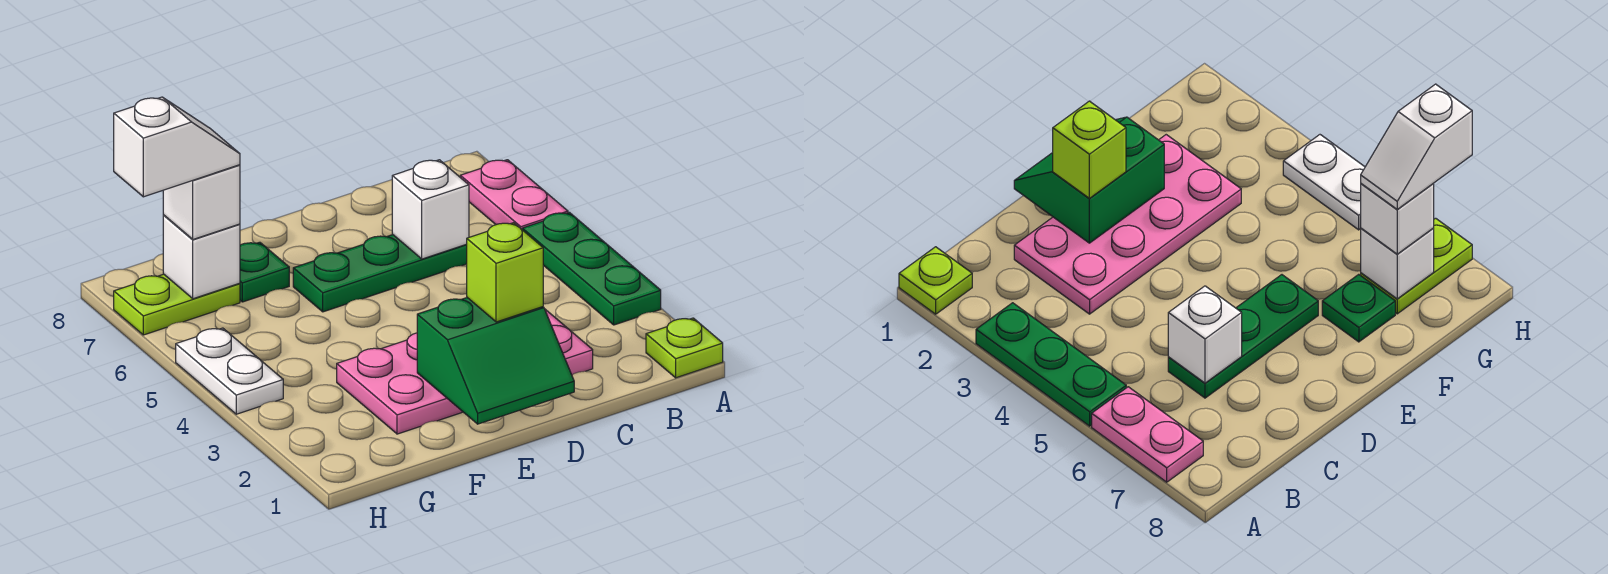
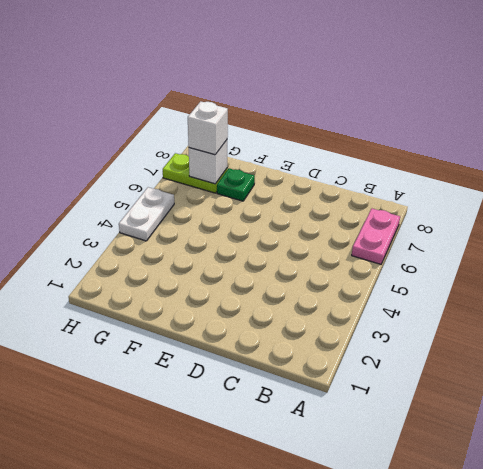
none -> lime 1x1 plate [646,318,723,378]
none -> green 1x3 plate [522,212,661,325]
none -> pink 2x4 plate [337,309,593,434]

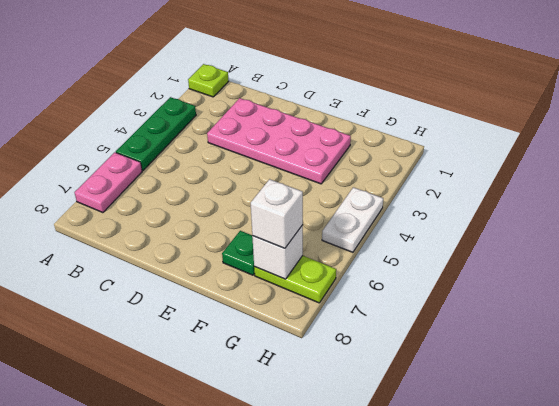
none -> green 1x3 plate [293,235,467,312]
none -> white 1x1 brick [392,160,469,259]
none -> green 2x2 slope [417,298,574,424]

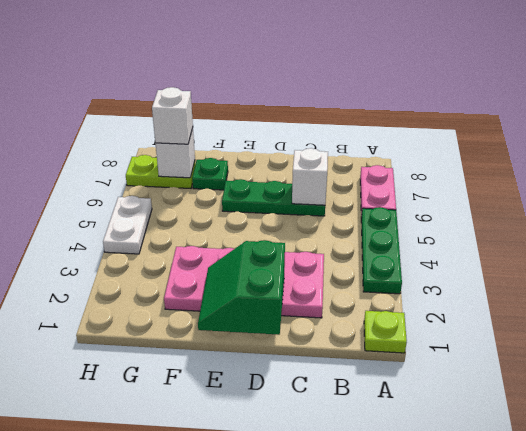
green 2x2 slope [198,240,285,335] -> green 2x2 slope turned to [417,298,574,424]
none -> lime 1x1 brick [467,223,543,322]
none -> white 1x2 slope [114,97,240,197]

